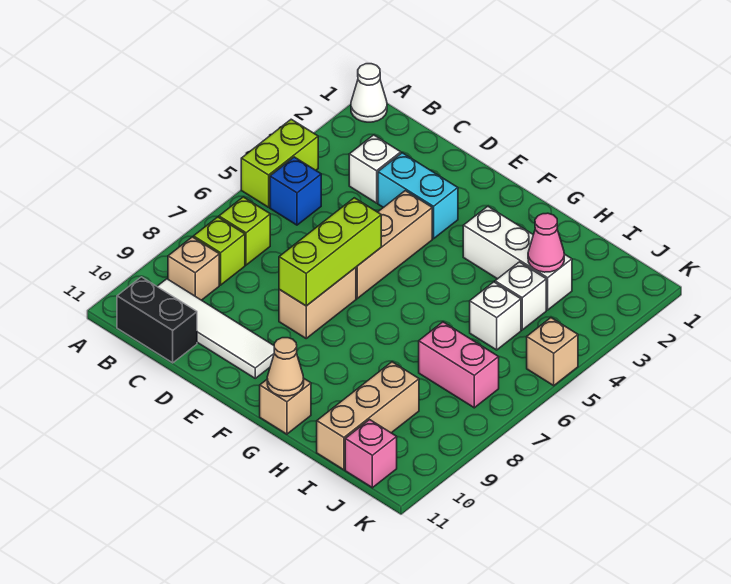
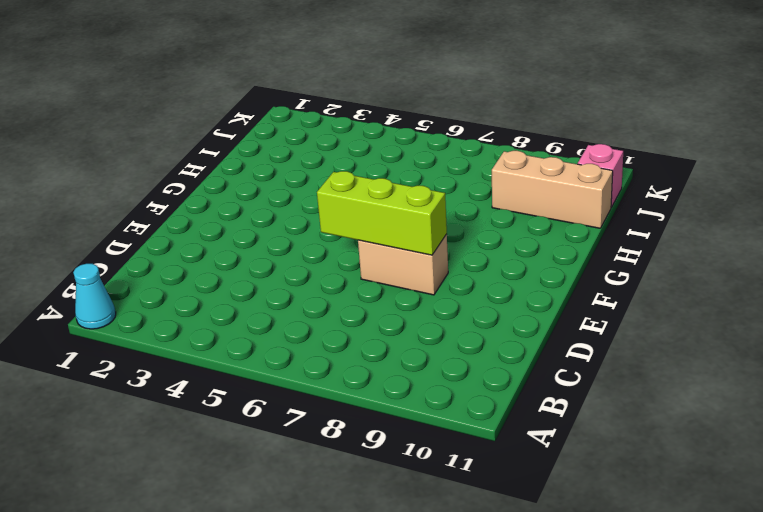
cyan 1x1 cone [73,264,116,329] -> white 1x1 cone [351,64,387,122]
none -> lime 1x2 brick [241,119,318,207]
none -> blue 1x1 brick [270,157,321,225]
none -> lime 1x1 brick [219,197,270,265]

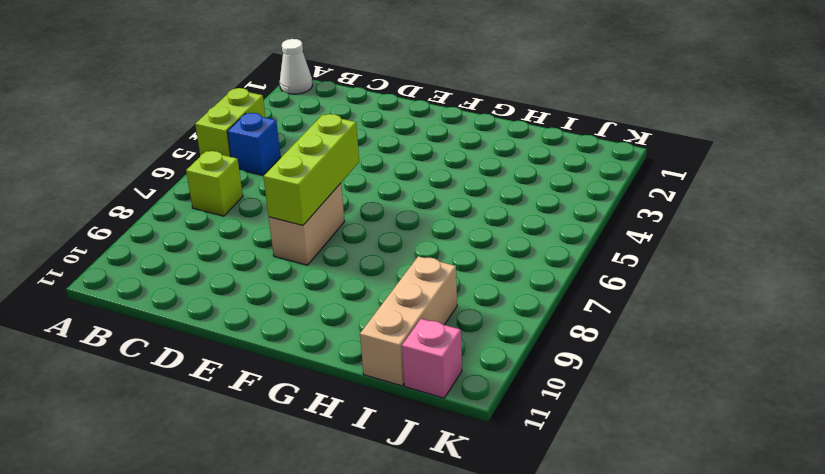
none -> lime 1x1 brick [194,217,245,285]
none -> tan 1x1 brick [168,237,219,300]
none -> white 1x4 tile [157,279,274,378]

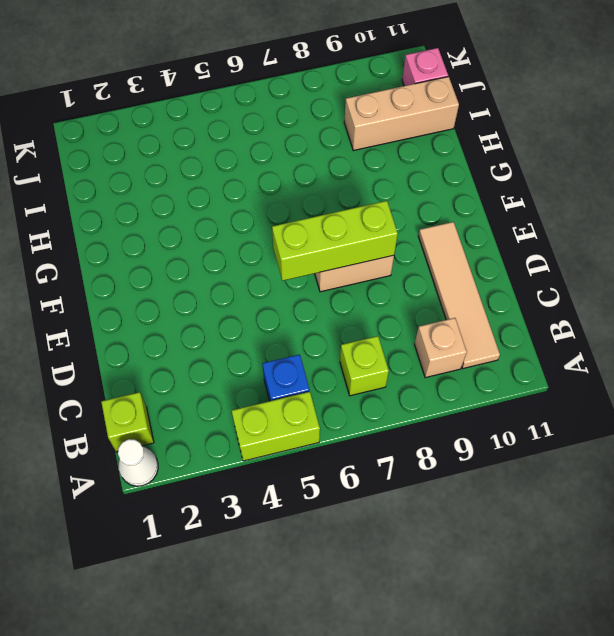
lime 1x1 brick [101,392,154,452] -> lime 1x1 brick moved to [194,217,245,285]
tan 1x4 tile [418,222,500,368] -> white 1x4 tile [157,279,274,378]
none -> black 1x2 brick [117,277,197,363]
none -> white 1x1 brick [349,135,401,203]
none -> cyan 1x2 brick [378,153,458,239]

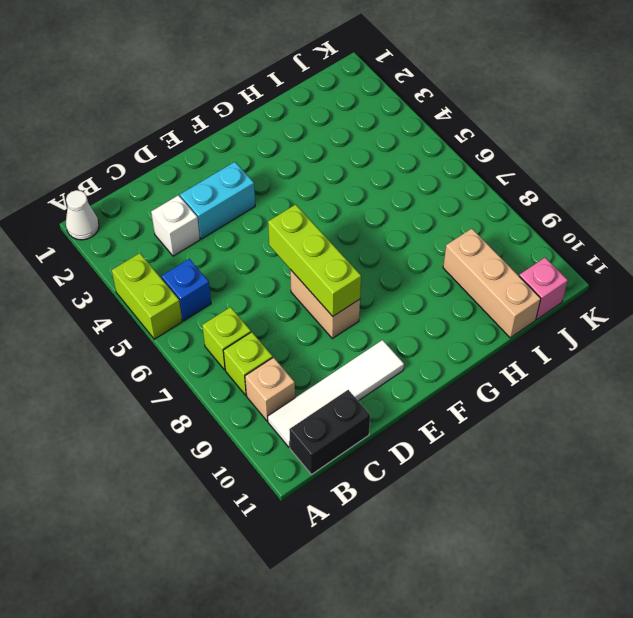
none -> tan 1x3 brick [356,191,432,299]
none -> white 1x3 brick [463,206,572,310]
none -> tan 1x1 brick [260,378,311,434]

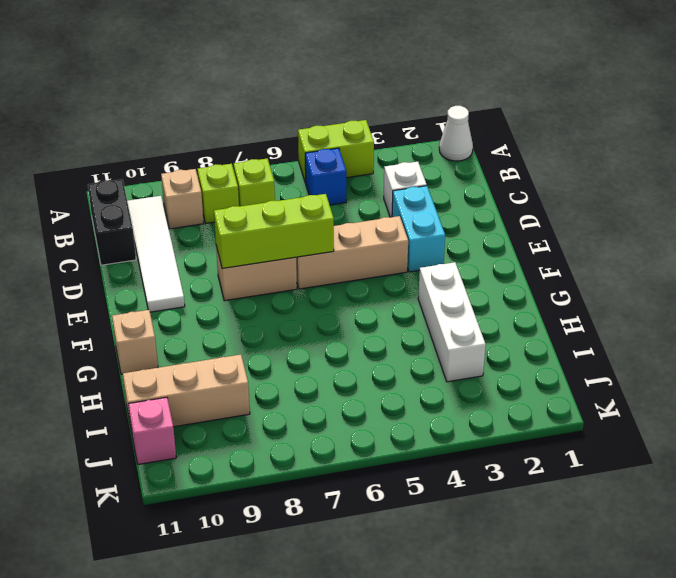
none -> white 1x1 brick [495,262,546,330]
none -> white 1x1 brick [470,282,521,350]
none -> pink 1x2 brick [419,322,499,408]

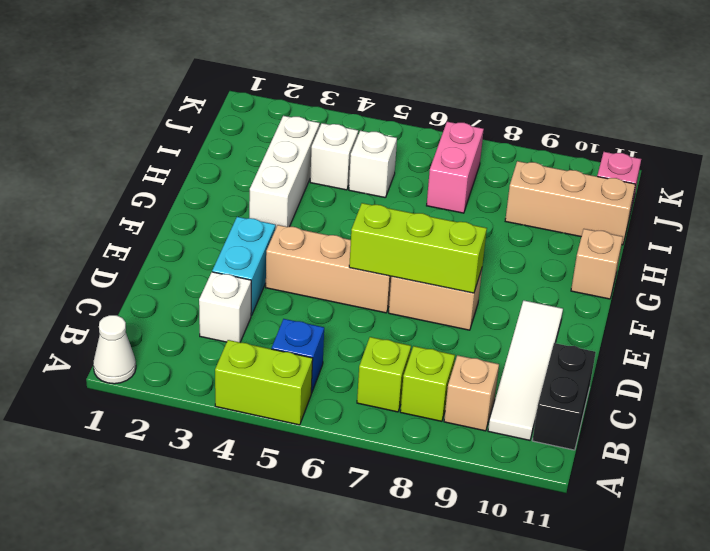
none -> tan 1x1 brick [527,318,578,386]
none -> tan 1x1 cone [267,338,304,396]
none -> pink 1x1 cone [528,213,564,272]

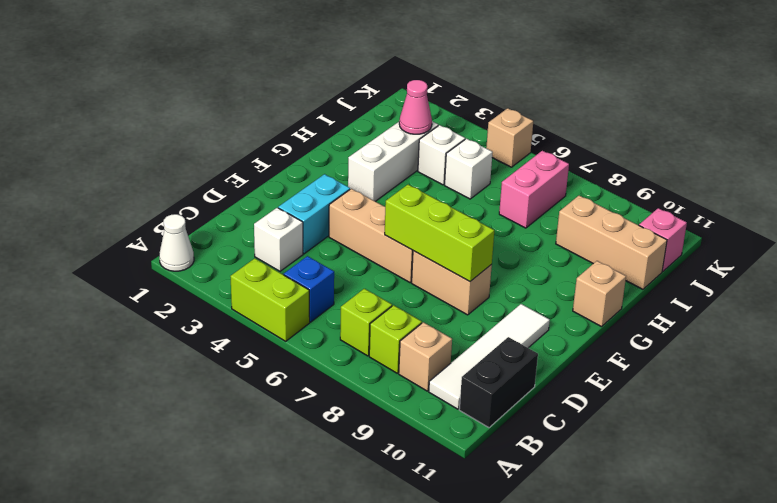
none -> tan 1x1 cone [267,338,304,396]

